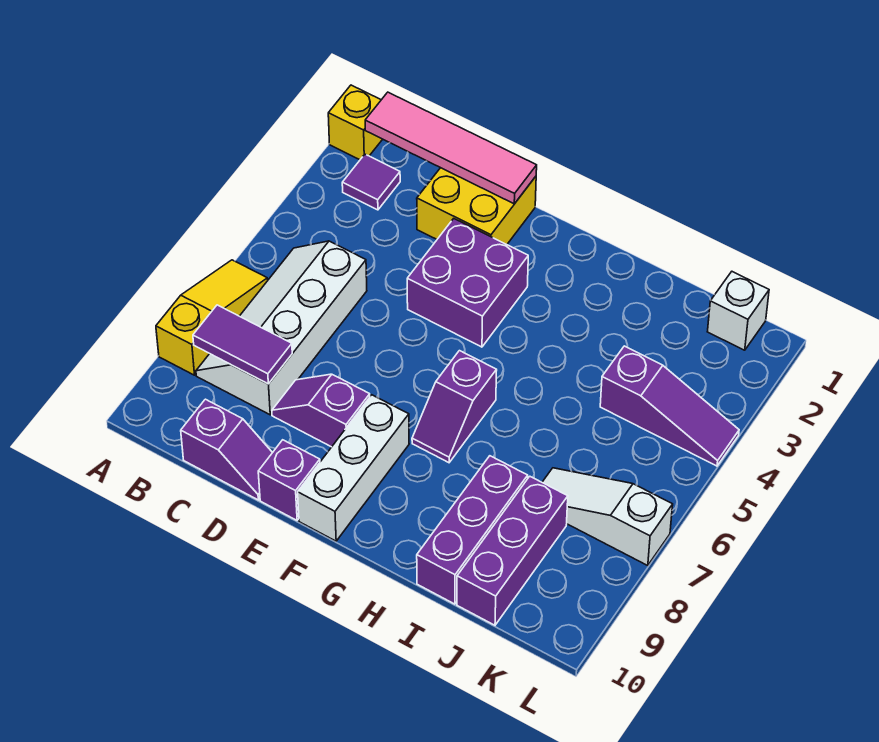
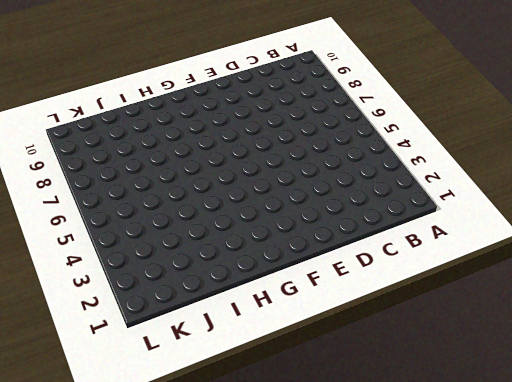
none -> yellow 1x1 brick [328,85,382,160]
none -> yellow 1x3 slope [156,260,268,375]
none -> purple 1x1 tile [342,154,400,210]

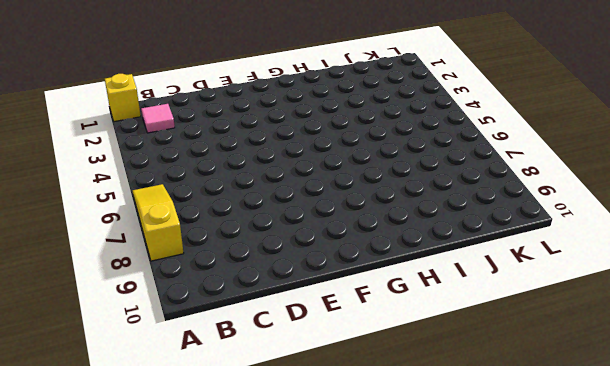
pink 1x1 tile [141,104,175,133] -> purple 1x1 tile [342,154,400,210]
none -> white 2x4 slope [196,241,367,415]
none -> purple 1x2 slope [181,399,273,500]
none -> yellow 2x2 brick [417,168,536,244]

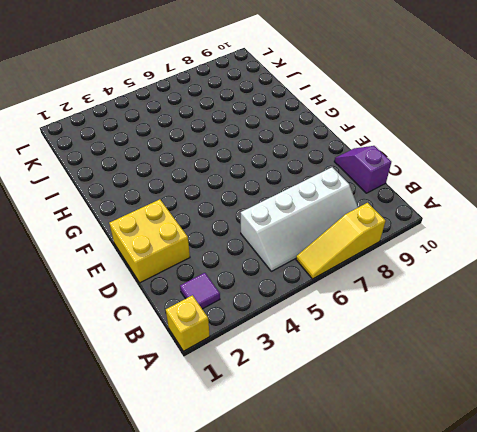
none -> purple 1x2 slope [272,374,370,447]
none -> purple 2x2 brick [407,219,528,347]
none -> purple 1x1 brick [258,440,320,520]

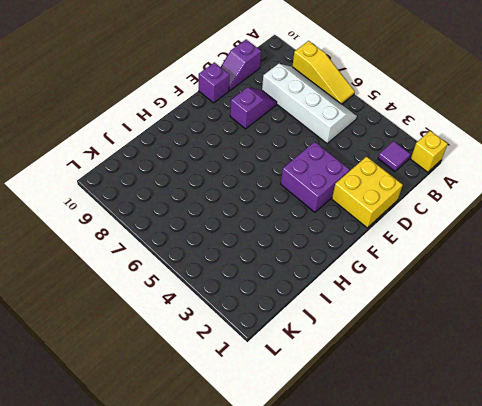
none -> white 1x3 brick [298,395,409,541]
none -> purple 1x2 slope [412,351,497,463]
none -> purple 1x3 brick [417,456,528,604]

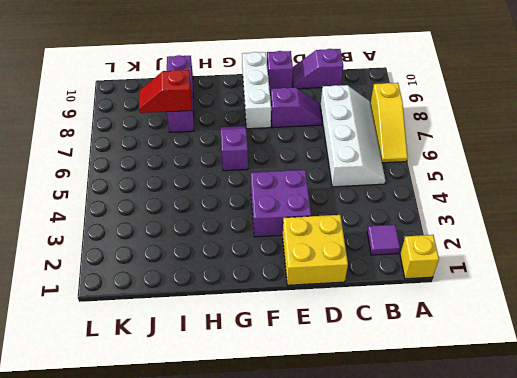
red 1x2 slope [139,70,192,113] -> none
none -> purple 1x3 slope [600,346,739,466]
none -> white 1x3 slope [542,468,673,566]
none -> purple 1x3 brick [457,476,568,625]

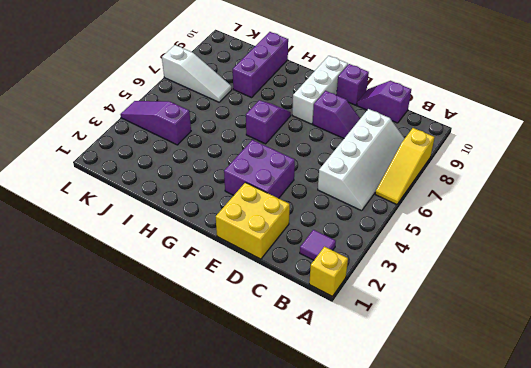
none -> purple 1x3 brick [457,476,568,625]
none -> white 1x1 brick [707,272,769,350]
none -> pink 1x4 tile [365,92,537,204]

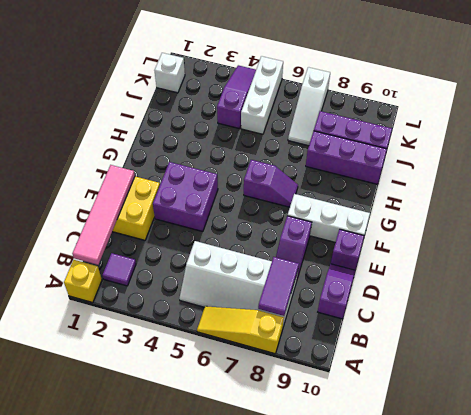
white 1x3 brick [241,56,283,134] -> none

